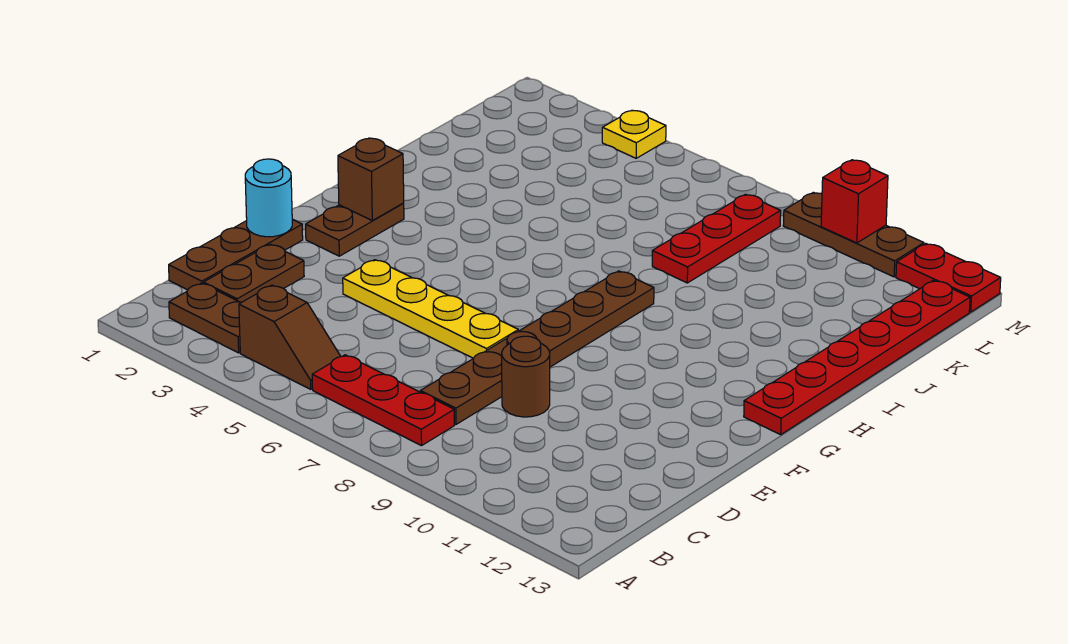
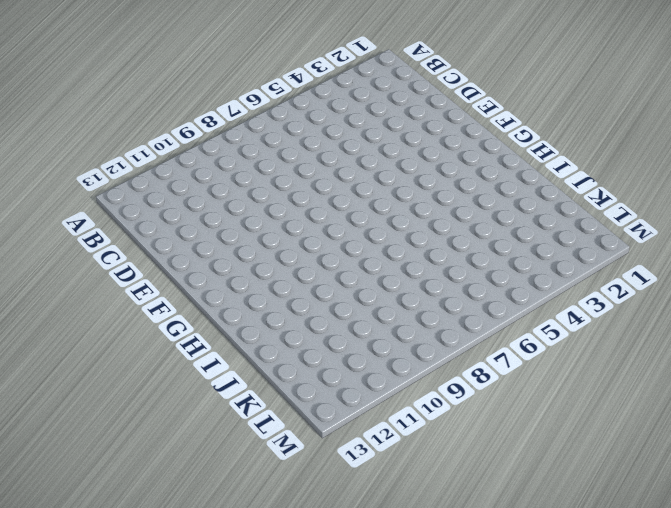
none -> brown 1x2 plate [169,283,242,353]
none -> brown 1x2 slope [239,285,341,389]
none -> red 1x3 plate [312,355,454,446]

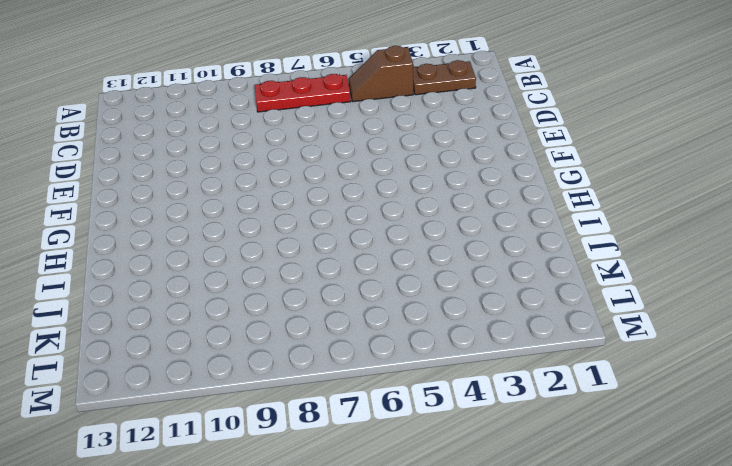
none -> brown 1x3 plate [169,219,303,290]
none -> brown 1x2 plate [204,244,304,302]
none -> brown 1x6 plate [420,271,654,424]

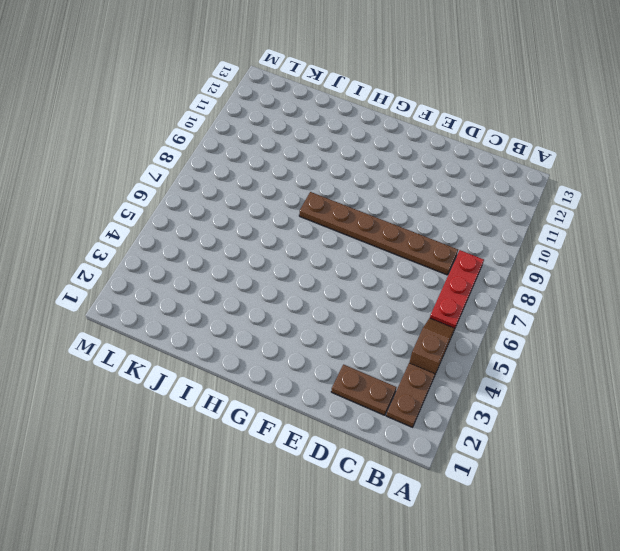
none -> brown 1x3 plate [169,219,303,290]
none -> brown 1x1 round brick [502,336,550,417]
none -> yellow 1x4 plate [343,260,518,358]

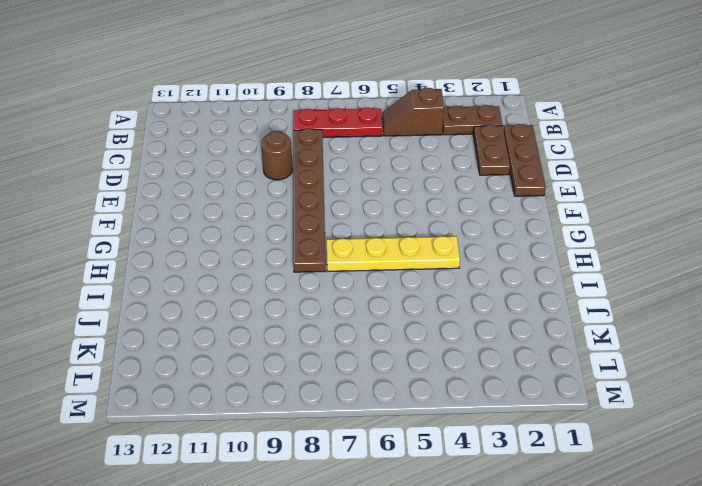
yellow 1x4 plate [327,236,460,271] -> yellow 1x4 plate moved to [343,260,518,358]
none -> brown 1x2 plate [306,203,404,256]
none -> red 1x6 plate [744,280,970,435]
none -> red 1x3 plate [652,194,781,283]

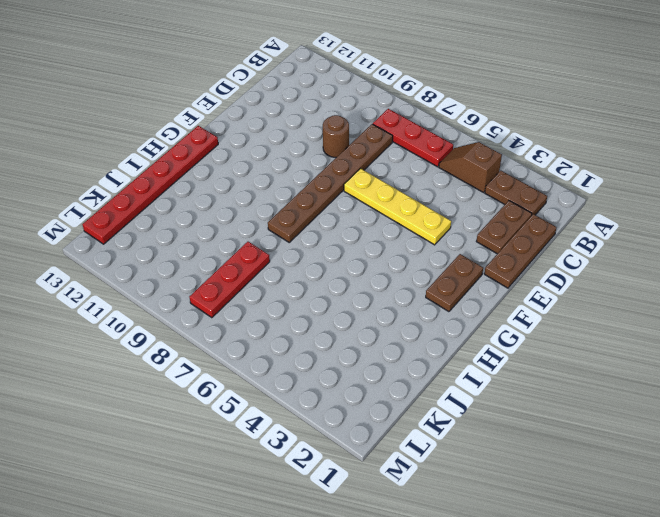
none -> yellow 1x1 plate [602,110,666,158]
none -> brown 1x3 plate [783,192,924,277]
none -> red 1x2 plate [896,244,1001,312]

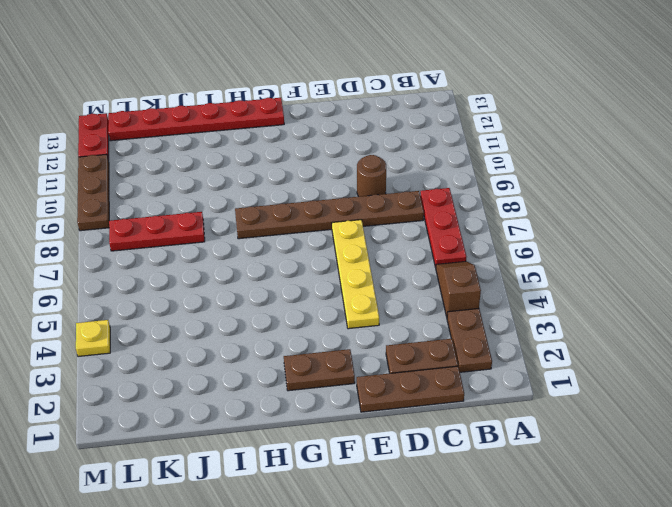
none -> cyan 1x1 round brick [245,159,292,237]
none -> brown 1x1 brick [338,138,404,221]
none -> red 1x1 brick [821,160,888,243]

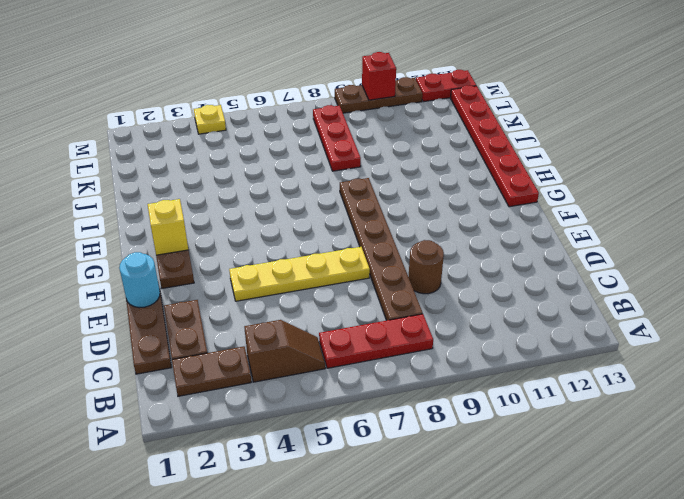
yellow 1x1 brick [148,199,188,255] -> brown 1x1 brick [338,138,404,221]

